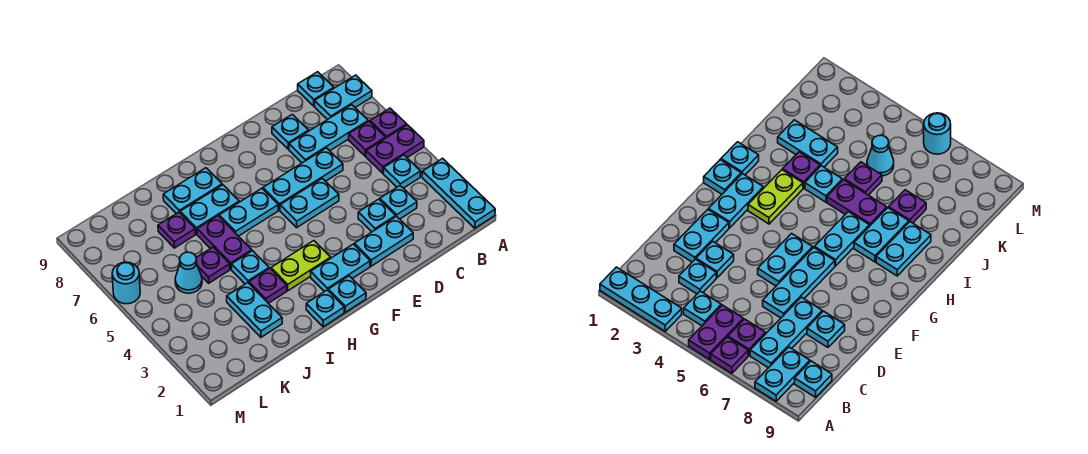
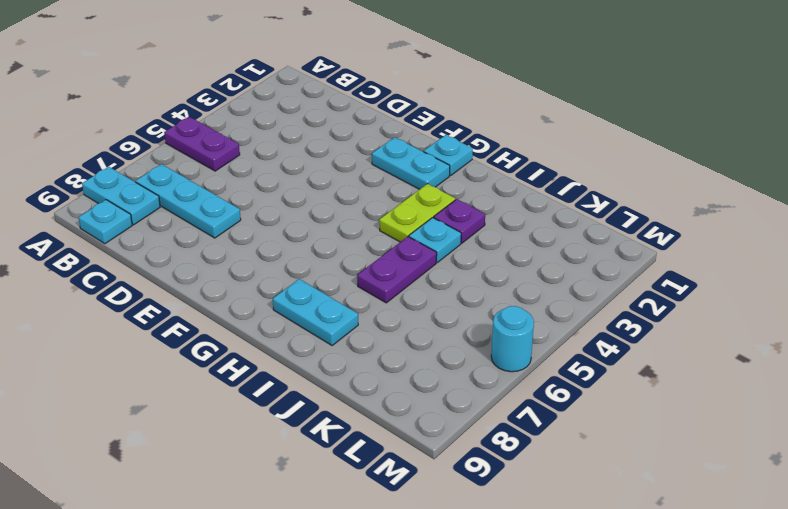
lime 1x2 plate [379,184,455,242] -> lime 1x2 plate turned to [271,241,331,291]
none -> cyan 1x3 plate [422,158,495,228]
none -> purple 1x1 plate [370,108,407,138]
none -> cyan 1x1 plate [383,155,421,188]

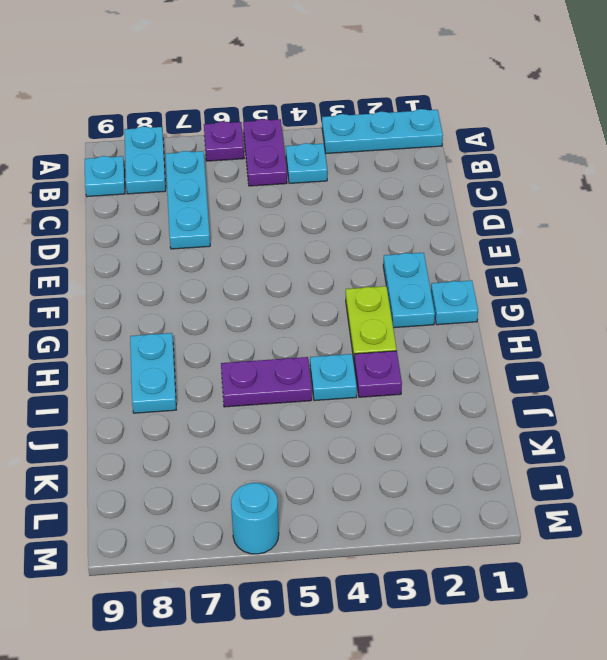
none -> purple 1x1 plate [349,121,386,156]
none -> cyan 1x1 plate [380,186,417,219]
none -> cyan 1x2 plate [354,216,413,266]

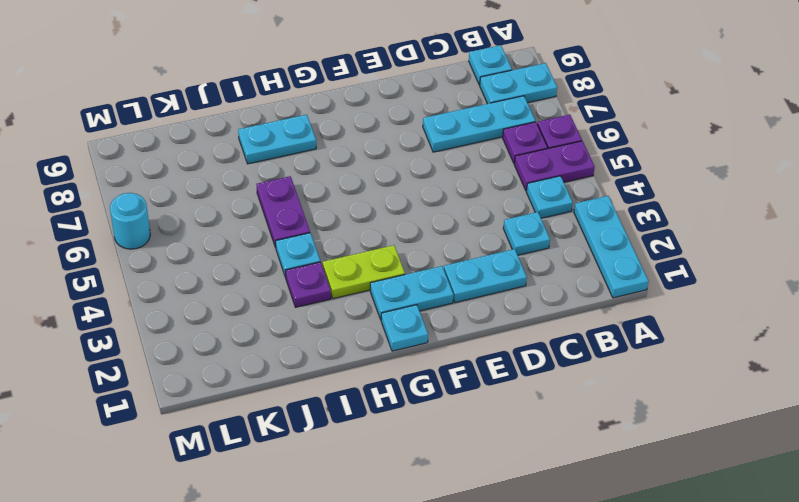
none -> cyan 1x1 plate [358,199,396,232]
none -> cyan 1x3 plate [263,148,343,210]
none -> cyan 1x1 plate [272,114,309,149]

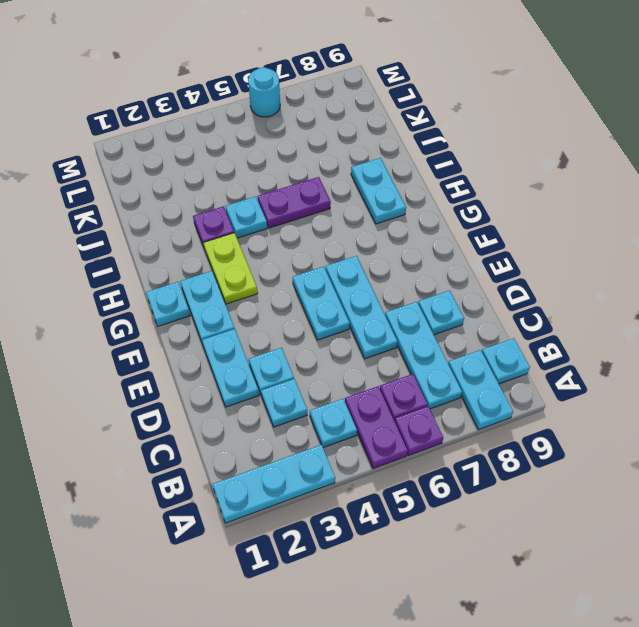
none -> cyan 1x2 plate [219,188,278,236]
none -> cyan 1x1 plate [306,290,344,327]
none -> cyan 1x2 plate [180,185,239,234]

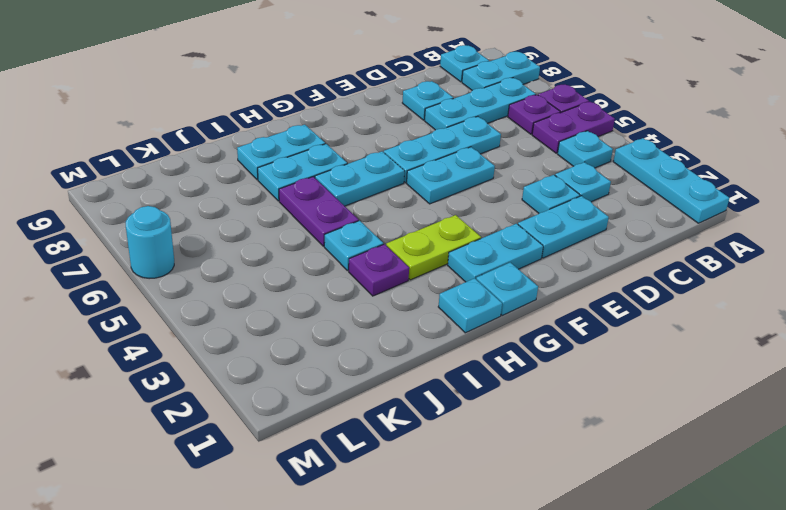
none -> cyan 1x2 plate [227,283,282,337]
none -> purple 1x1 plate [196,247,230,283]
none -> purple 1x1 plate [158,212,195,248]

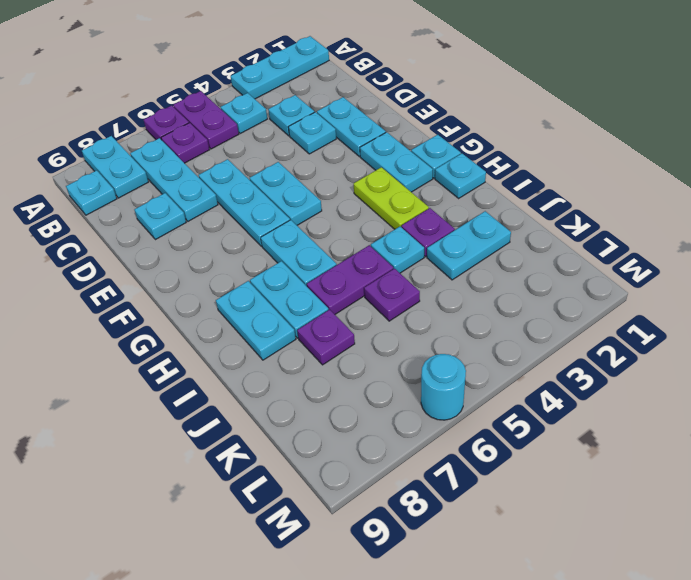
none -> cyan 1x1 cone [175,252,202,293]

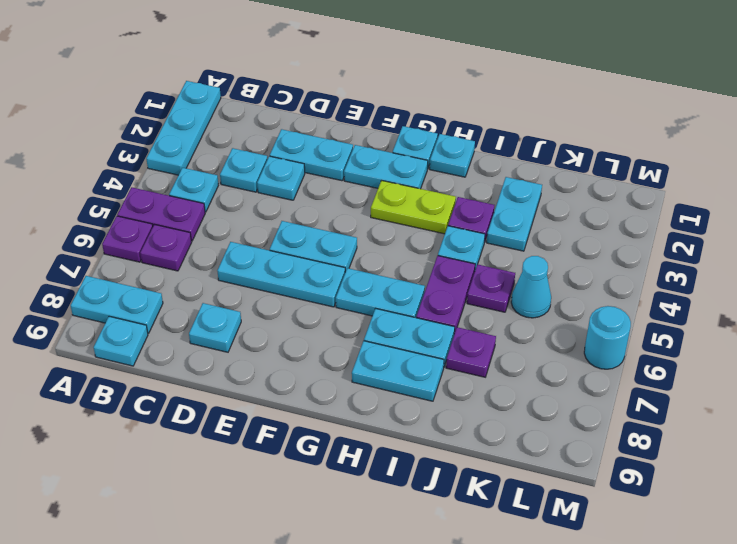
none -> cyan 1x3 plate [289,105,368,163]

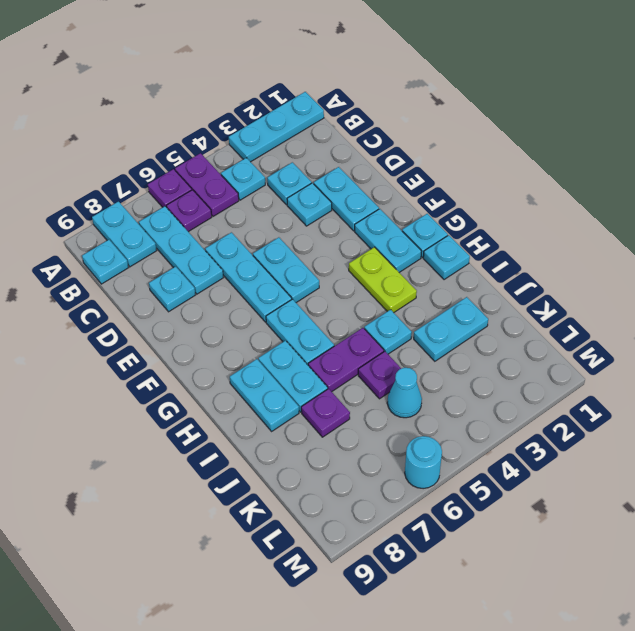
none -> purple 1x1 plate [249,269,287,303]

